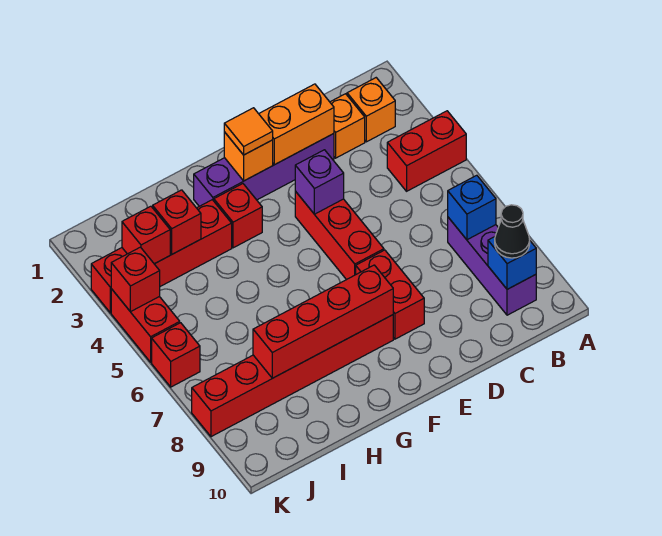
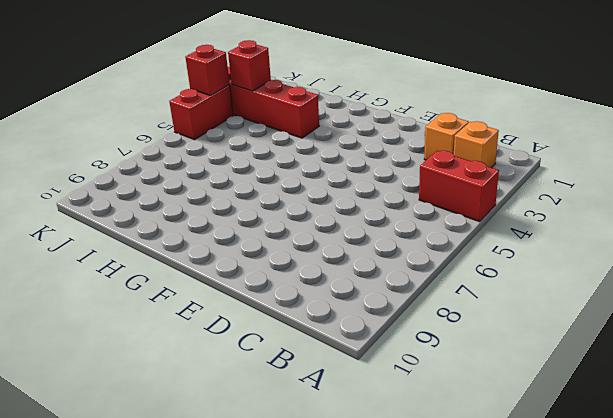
none -> purple 1x3 brick [448,217,536,315]
none -> purple 1x4 brick [194,134,334,206]
none -> red 1x3 brick [295,191,384,280]

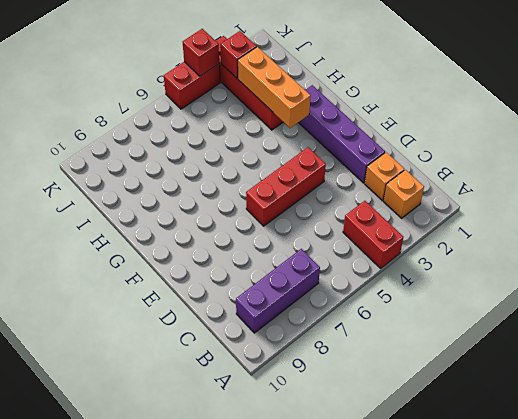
orange 1x3 brick [238,47,311,128] -> red 1x1 brick [153,190,201,254]
none -> red 1x2 brick [356,250,424,339]
none -> red 1x6 brick [192,315,393,437]
none -> red 1x1 brick [214,184,262,248]

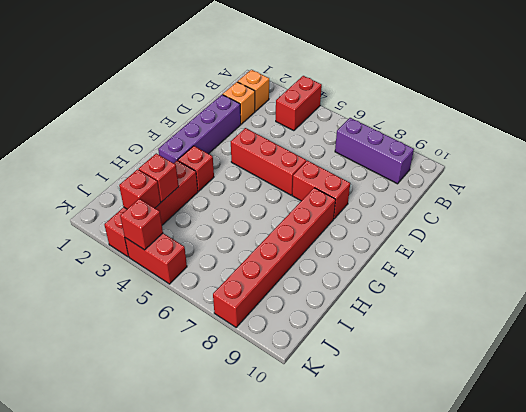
none -> red 1x1 brick [152,323,200,387]
none -> blue 1x1 brick [448,175,496,240]
none -> blue 1x1 brick [488,237,536,289]

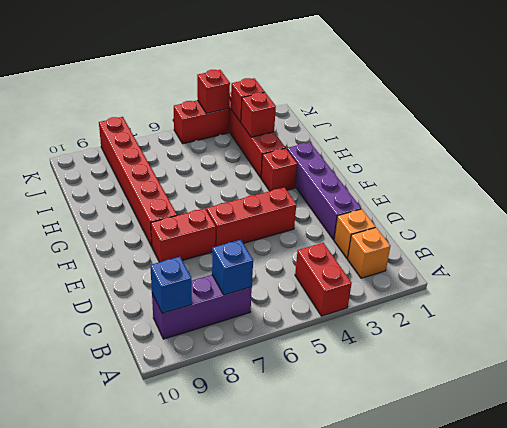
none -> red 1x1 brick [152,323,200,387]
none -> orange 1x2 brick [259,84,334,165]
none -> purple 1x1 brick [295,150,344,214]

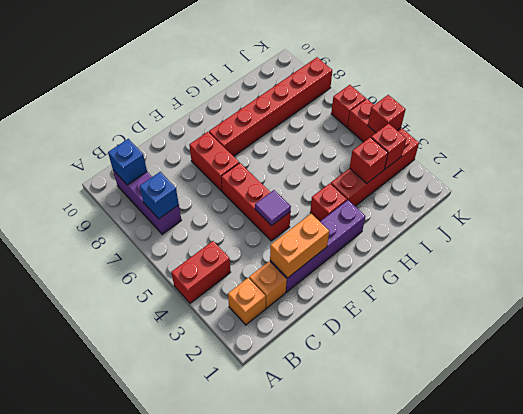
purple 1x1 tile [255,190,291,226] -> purple 1x1 brick [295,150,344,214]
none -> orange 1x1 brick [224,132,273,181]
none -> red 1x4 brick [253,265,393,378]
none -> black 1x1 cone [495,205,530,258]

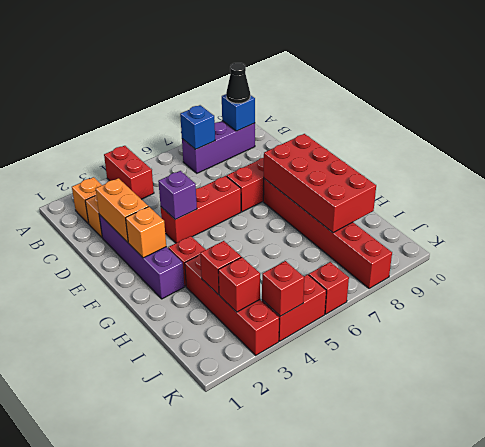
red 2x4 brick [264,134,376,233] -> red 1x4 brick [253,265,393,378]
none -> orange 1x1 tile [224,108,273,155]

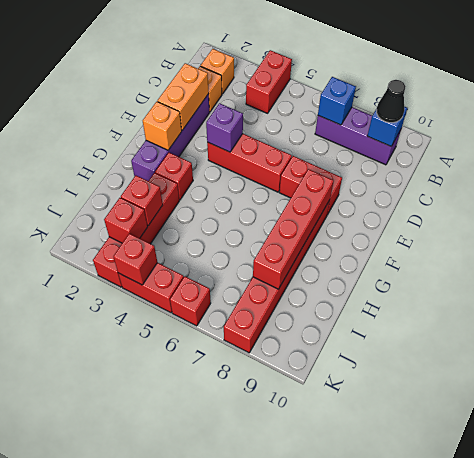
none -> orange 1x1 tile [224,108,273,155]

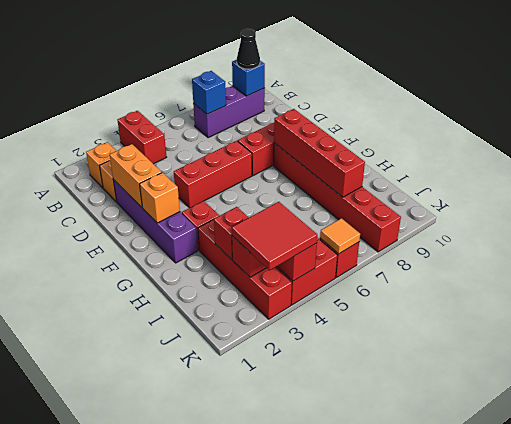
red 2x2 tile [232,202,317,270] -> none
orange 1x1 tile [320,218,360,254] -> orange 1x1 tile moved to [224,108,273,155]
none -> purple 1x1 brick [295,150,344,214]

